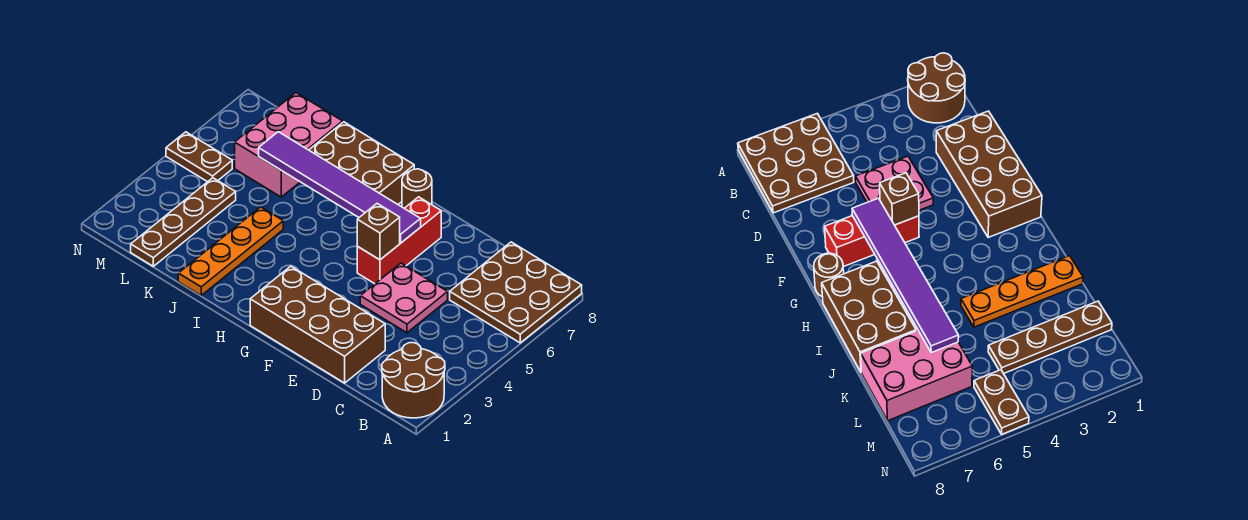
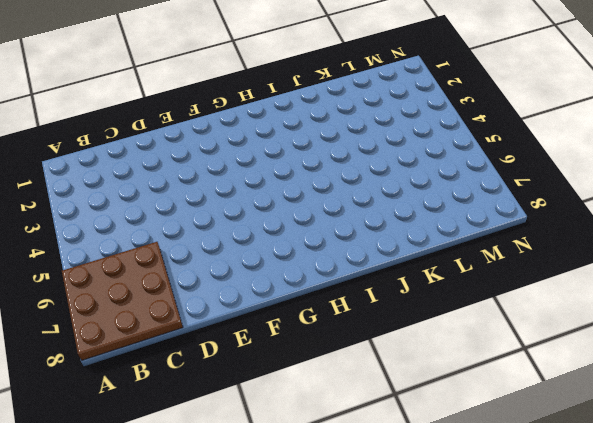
none -> brown 2x2 round brick [382,343,445,418]
none -> brown 2x4 brick [250,266,385,383]
none -> pink 2x2 plate [360,263,448,333]

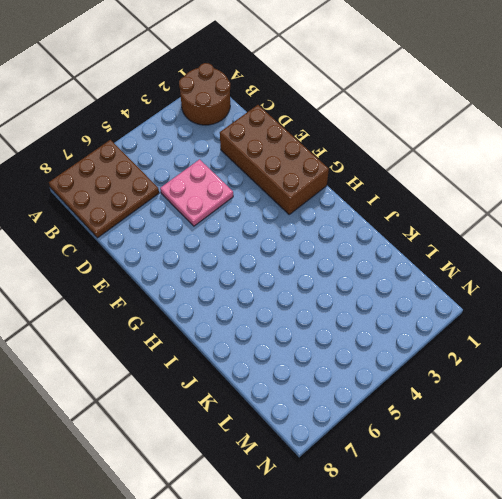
none -> red 1x3 brick [357,197,441,284]
none -> brown 1x1 round brick [402,169,432,208]
none -> brown 2x3 brick [309,122,414,204]

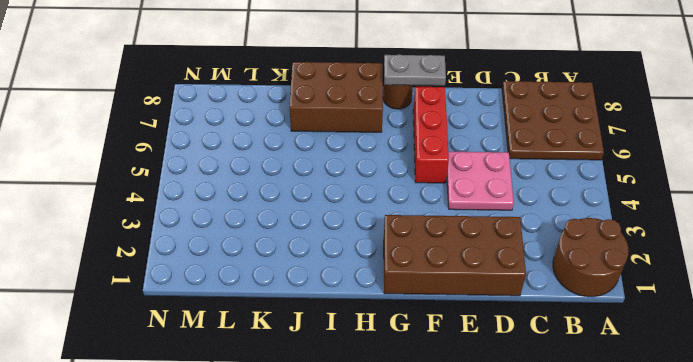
grey 1x2 plate [384,54,446,86] -> none
none -> orange 1x4 plate [178,207,283,295]
none -> pink 2x3 brick [235,93,343,197]
none -> brown 1x4 plate [131,178,236,266]

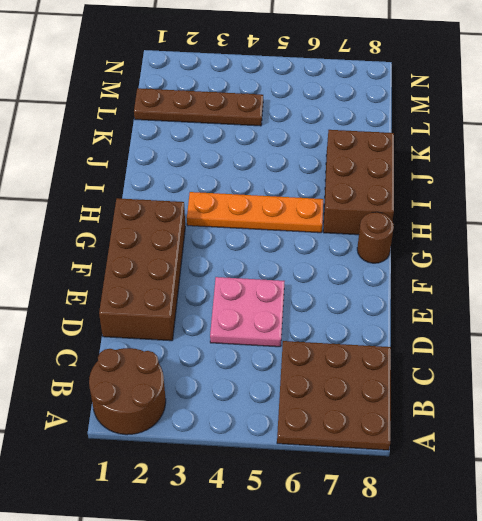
orange 1x4 plate [187,192,323,233] -> orange 1x4 plate moved to [178,207,283,295]
none -> red 1x3 brick [357,197,441,284]
none -> pink 2x3 brick [235,93,343,197]
none -> brown 1x2 plate [166,132,232,182]

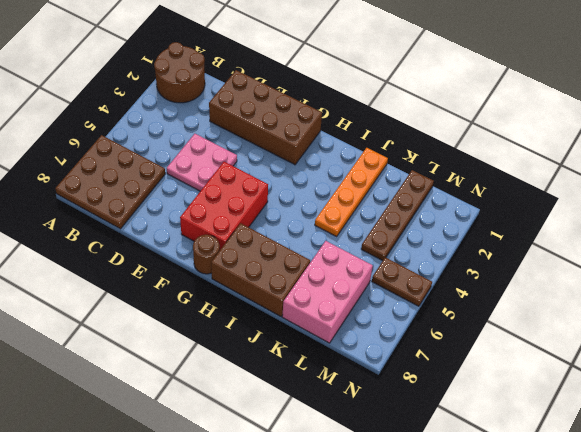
red 2x3 brick [180,162,268,250] -> red 1x3 brick [357,197,441,284]
none -> brown 1x1 brick [357,204,400,260]
none -> purple 1x6 tile [259,132,421,243]

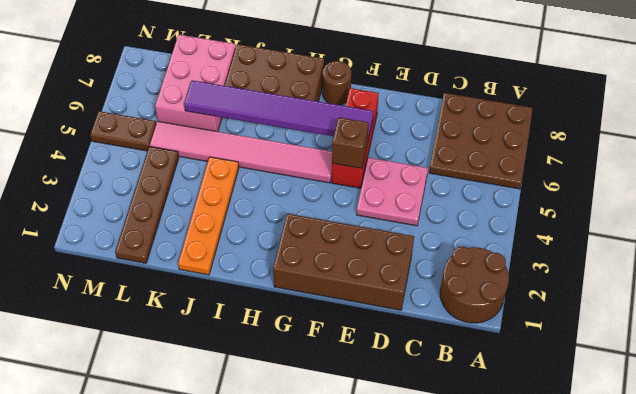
pink 1x6 tile [150,121,332,183] -> none

